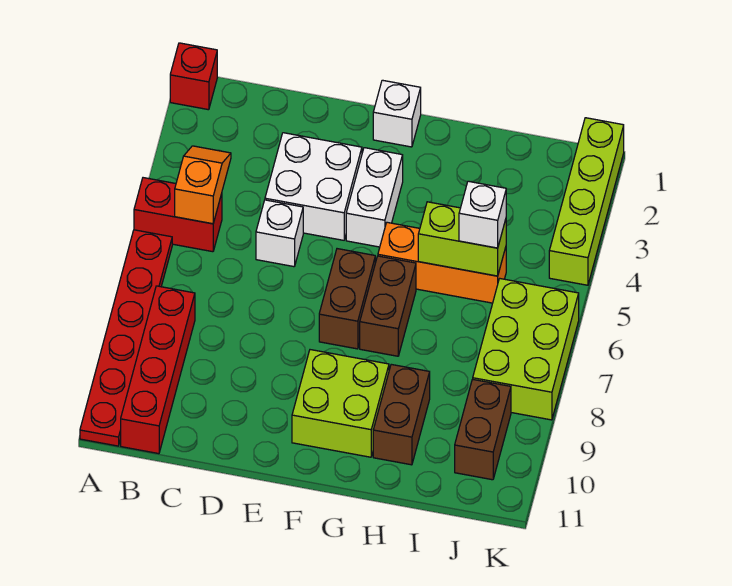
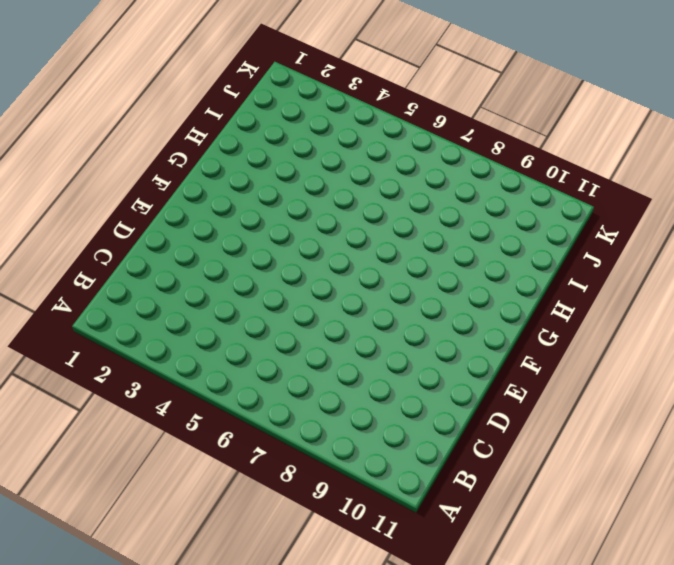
none -> red 1x1 brick [170,43,217,110]
none -> red 1x2 brick [134,178,222,252]
none -> red 1x6 plate [80,230,172,446]

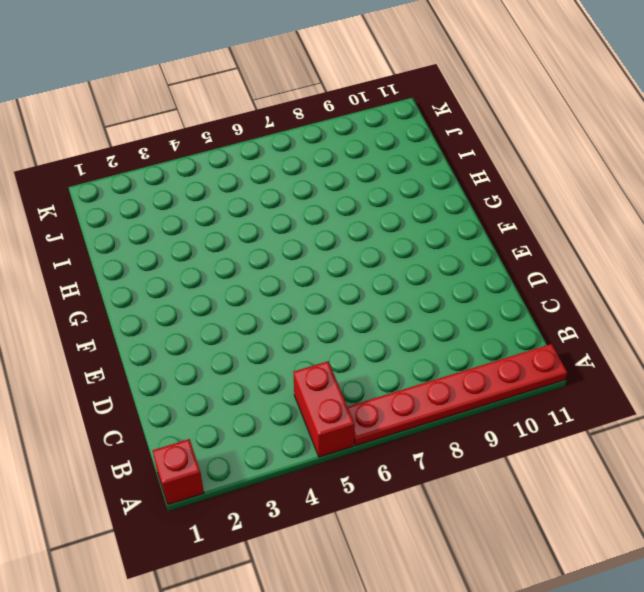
none -> red 1x4 brick [121,286,195,454]
none -> white 2x2 brick [265,133,362,240]
none -> white 1x1 brick [256,200,303,267]

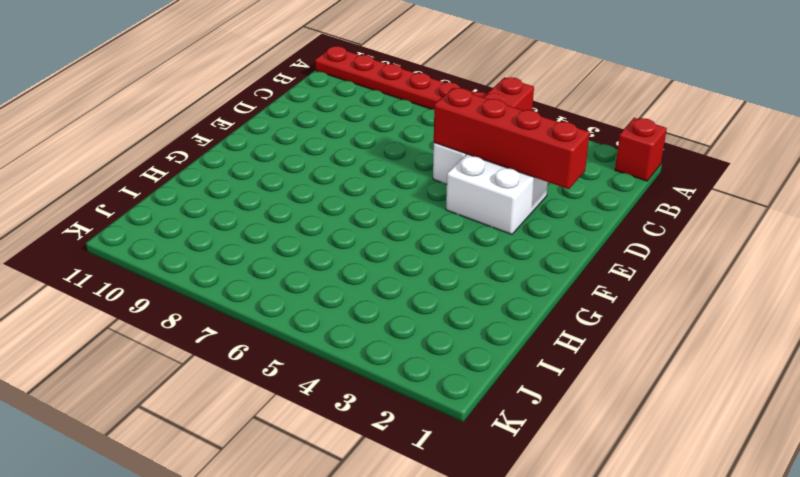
red 1x4 brick [434,88,590,189] -> red 1x4 brick moved to [121,286,195,454]
none -> white 1x1 brick [373,80,421,147]
none -> white 1x2 brick [346,148,403,247]
none -> brown 1x2 brick [319,249,375,349]

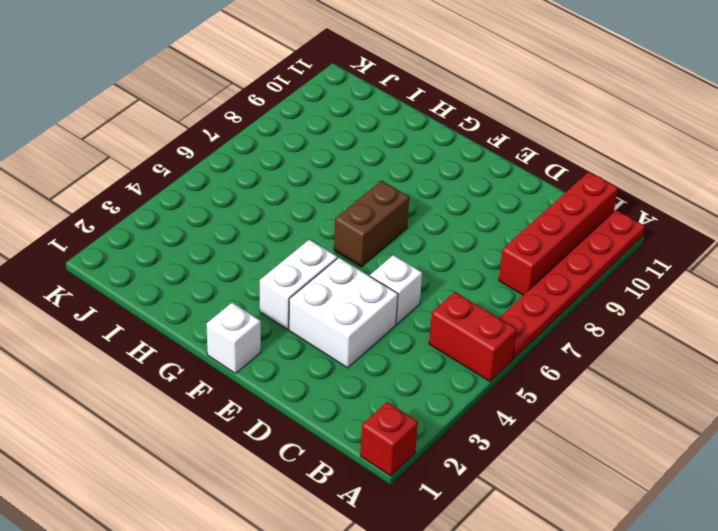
none -> lime 2x2 brick [292,350,389,457]
none -> orange 1x3 brick [378,222,506,303]
none -> brown 1x2 brick [360,256,416,356]

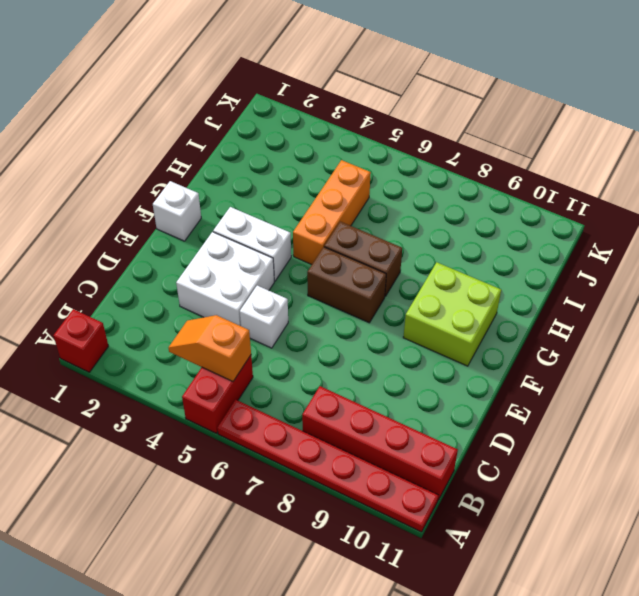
none -> brown 1x2 brick [373,364,430,465]
none -> lime 2x3 brick [473,279,579,420]
none -> brown 1x2 brick [455,379,511,480]

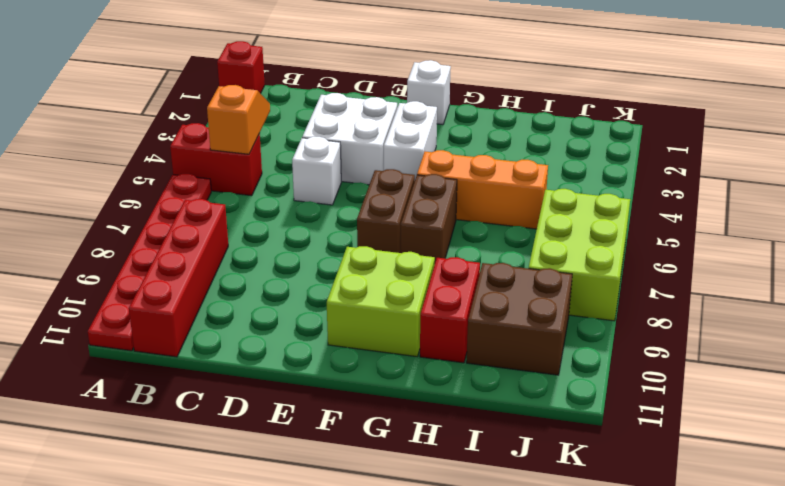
red 1x2 brick [420,257,480,363] -> brown 1x2 brick [373,364,430,465]
brown 2x2 brick [466,263,572,375] -> brown 1x2 brick [455,379,511,480]
none -> lime 1x4 brick [549,118,624,285]
none -> lime 1x2 brick [418,202,506,276]
none -> white 1x1 brick [459,181,506,248]

